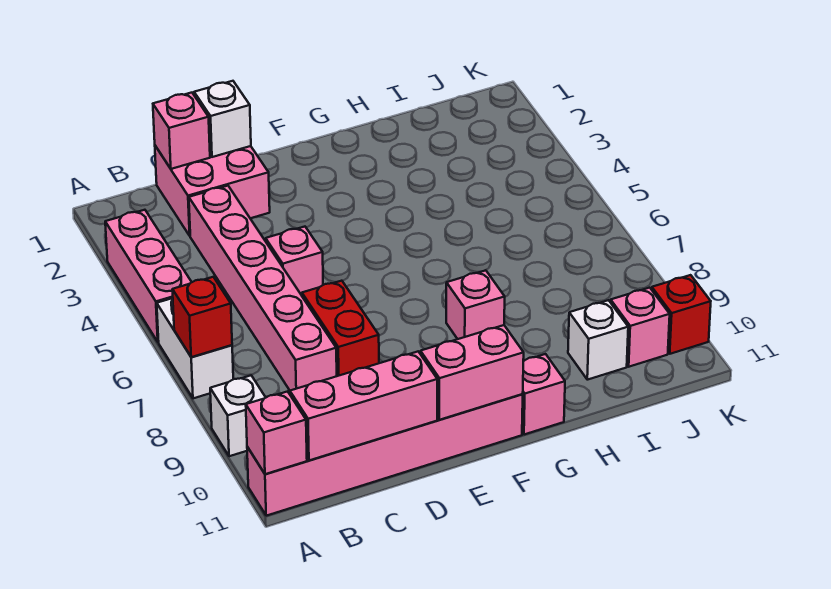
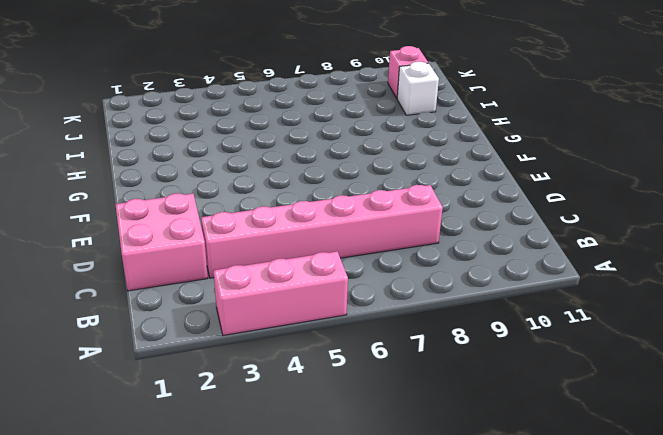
none -> white 1x2 brick [157,298,233,398]
none -> white 1x1 brick [210,376,266,456]
none -> pink 1x6 brick [247,394,523,516]

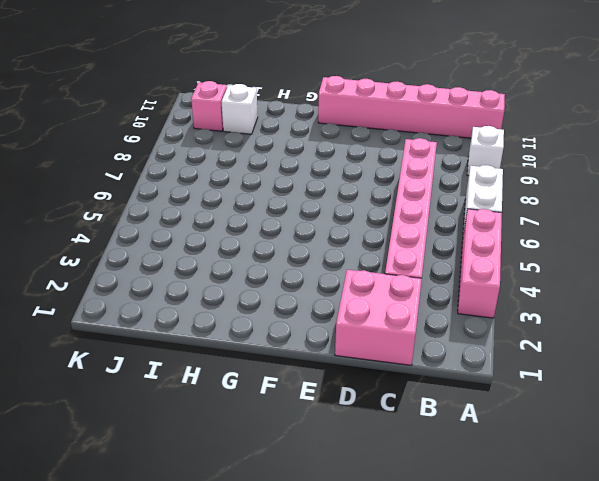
none -> pink 1x1 brick [266,227,323,295]
none -> red 1x2 brick [302,281,379,376]
none -> pink 1x1 brick [446,270,505,339]

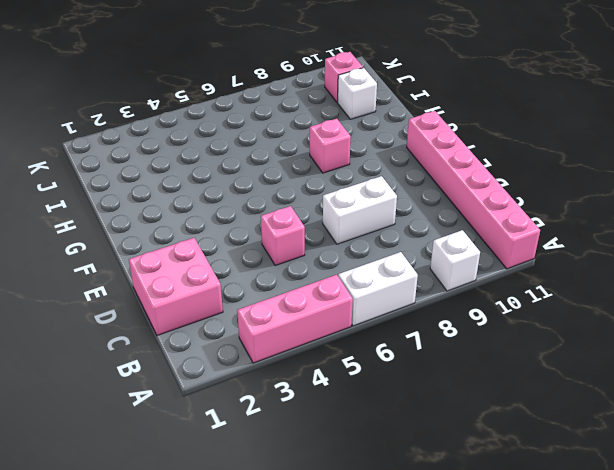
white 1x2 brick [323,176,397,244] -> red 1x2 brick [302,281,379,376]
none -> pink 1x6 brick [189,186,337,391]
none -> pink 1x1 brick [522,354,565,435]
none -> red 1x1 brick [652,275,711,354]

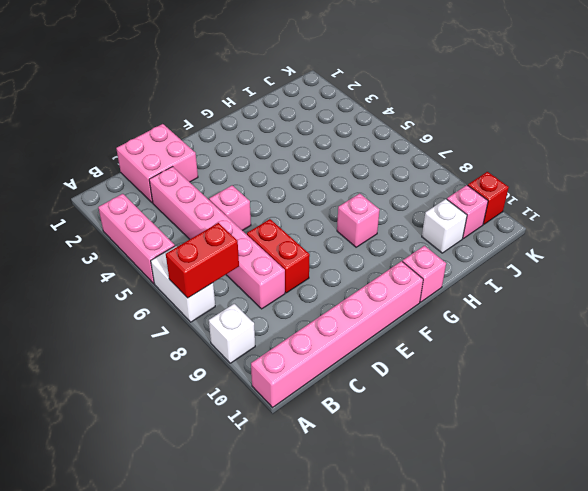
red 1x2 brick [166,223,239,298] -> red 1x1 brick [172,277,232,357]
none -> pink 1x1 brick [246,391,307,474]
none -> pink 1x3 brick [290,352,437,460]
none -> pink 1x1 brick [153,93,210,169]

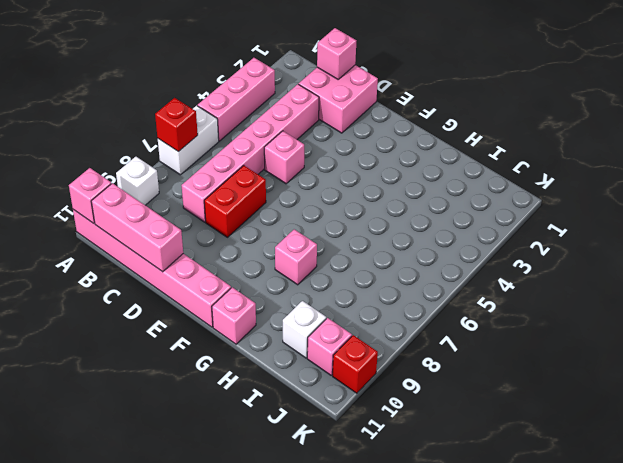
none -> white 1x1 brick [194,81,251,157]
none -> pink 1x2 brick [421,325,524,420]

